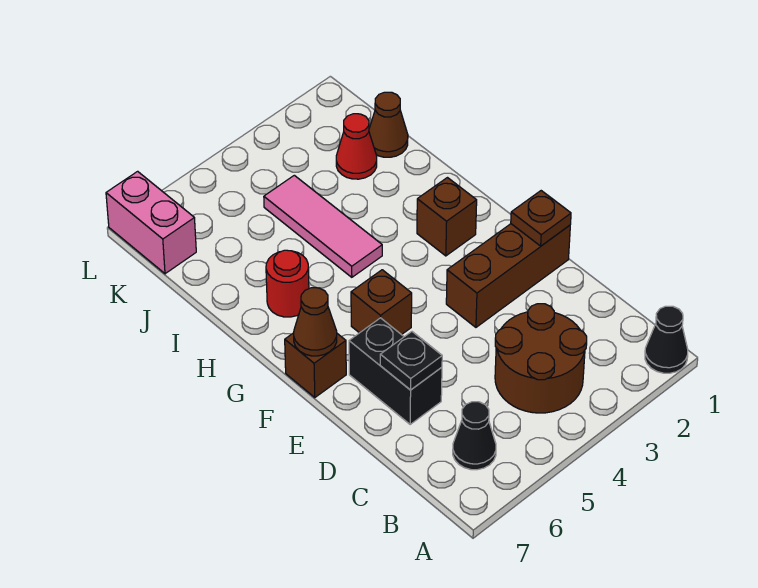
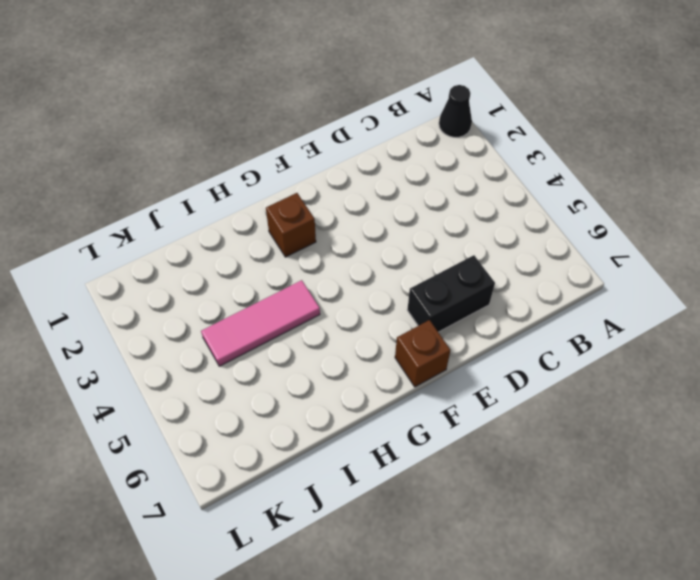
none -> brown 2x2 round brick [495,304,587,413]
none -> black 1x1 cone [453,402,496,470]
none -> brown 1x3 brick [446,224,570,327]

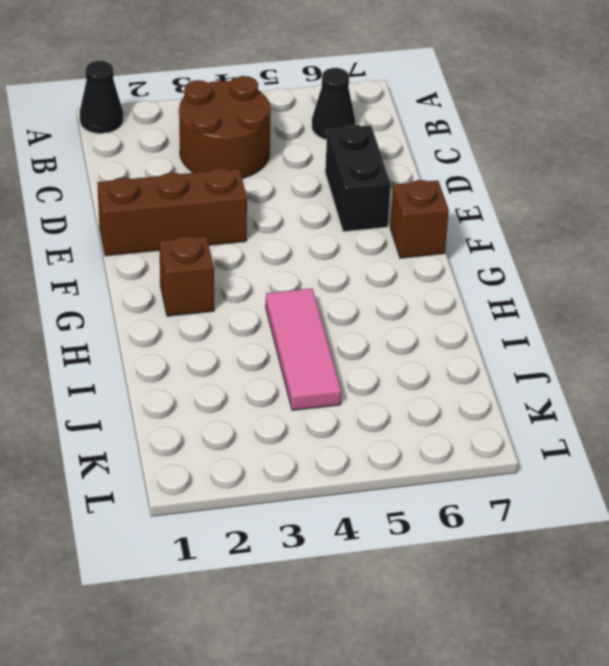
none -> brown 1x1 brick [351,270,412,335]
none -> red 1x1 round brick [266,250,309,317]
none -> brown 1x1 cone [369,92,408,157]

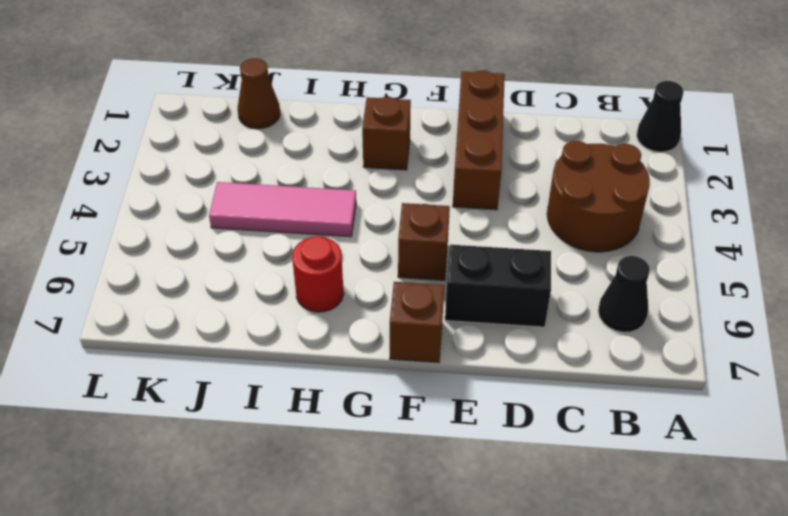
none -> red 1x1 cone [336,114,377,179]
none -> pink 1x2 brick [106,171,196,274]
none -> black 1x1 plate [380,332,442,390]

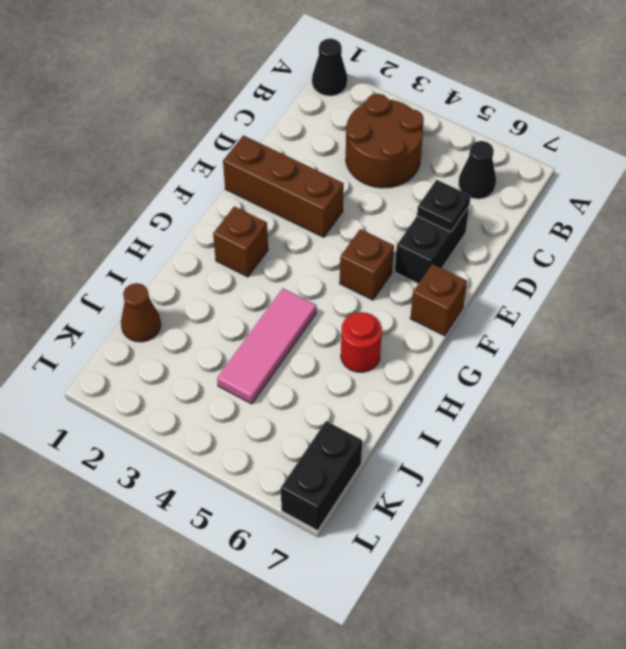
black 1x2 brick [281,421,362,531] -> pink 1x2 brick [106,171,196,274]
none -> red 1x1 cone [336,114,377,179]
none -> brown 1x1 plate [511,191,571,246]
none -> brown 1x1 cone [294,288,337,356]

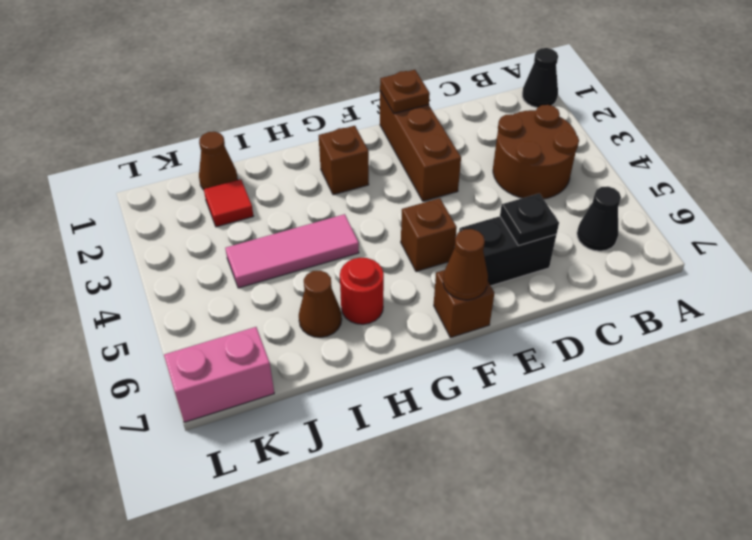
brown 1x1 cone [299,271,342,337] -> none
red 1x1 tile [204,179,253,227] -> red 1x1 cone [336,114,377,179]

